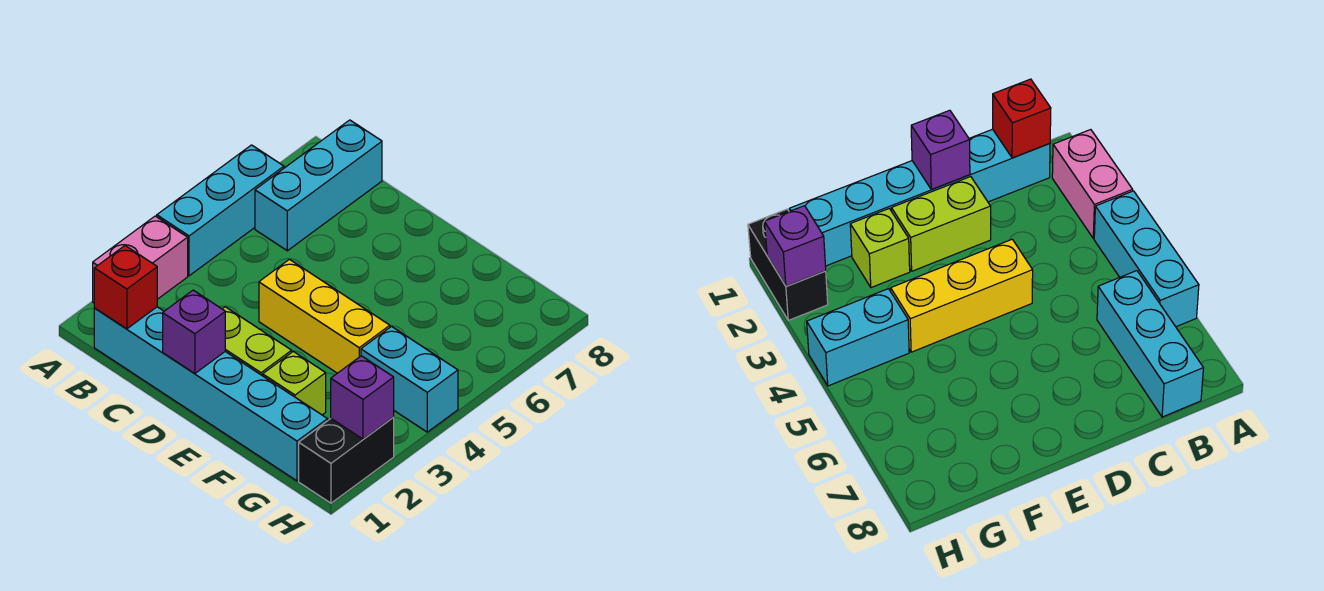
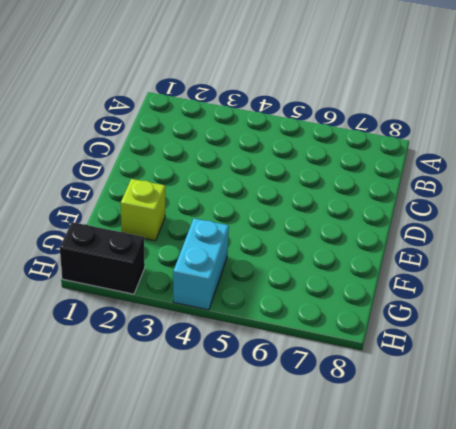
none -> pink 1x2 brick [93,216,188,303]
none -> cyan 1x3 brick [157,145,284,276]
none -> cyan 1x6 brick [94,307,328,481]

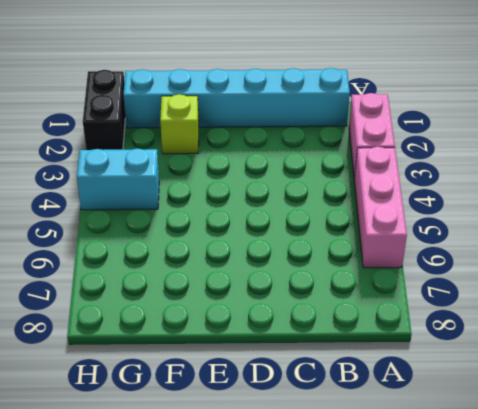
pink 1x3 brick [354,147,407,268] -> cyan 1x3 brick [157,145,284,276]
none -> cyan 1x3 brick [255,120,382,251]
none -> lime 1x2 brick [223,307,292,376]
none -> yellow 1x3 brick [259,259,390,373]

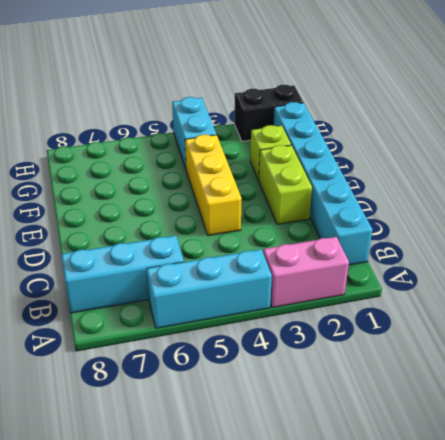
none -> red 1x1 brick [94,246,157,329]
none -> purple 1x1 brick [163,290,225,373]
none -> purple 1x1 brick [331,356,394,439]

